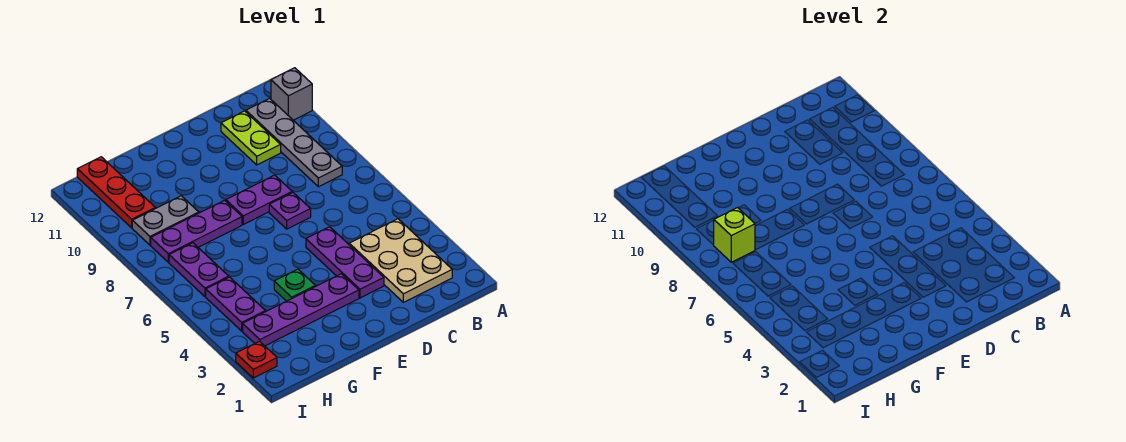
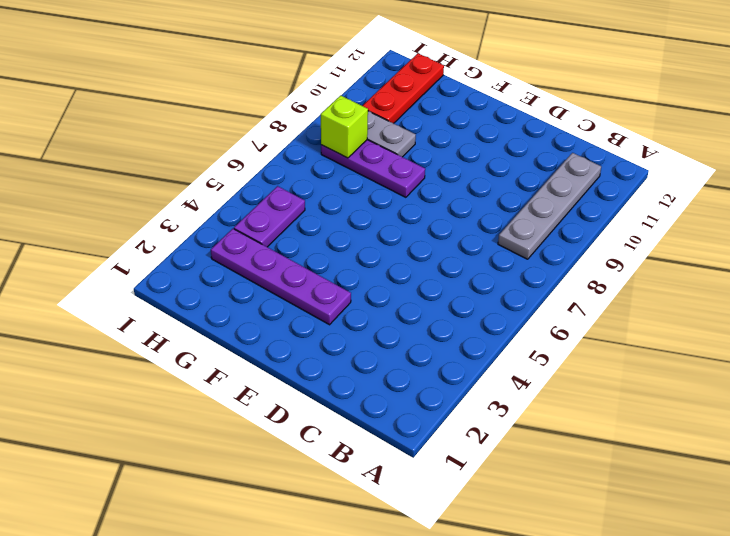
none -> grey 1x1 brick [271,68,312,120]
none -> tan 2x3 plate [349,219,452,302]
none -> lime 1x2 plate [221,111,281,165]

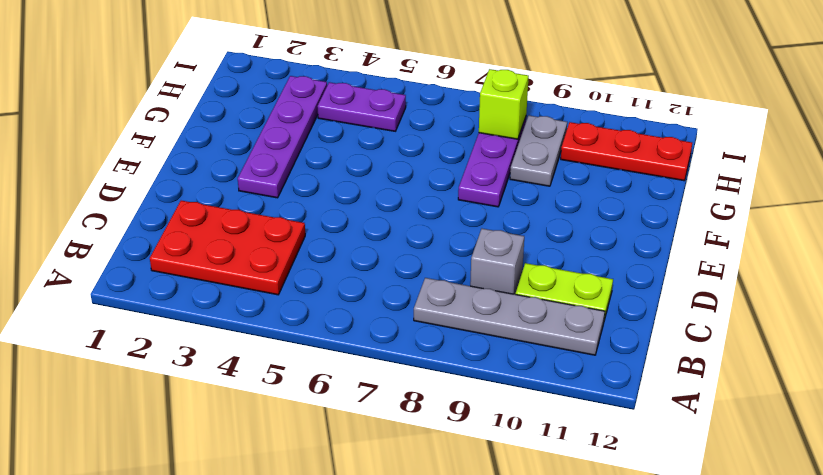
red 2x3 plate [150,201,305,295] -> tan 2x3 plate [349,219,452,302]
grey 1x1 brick [470,229,524,294] -> grey 1x1 brick moved to [271,68,312,120]
none -> purple 1x3 plate [306,227,384,298]
none -> purple 1x1 plate [269,192,311,229]
none -> purple 1x2 plate [226,175,292,224]

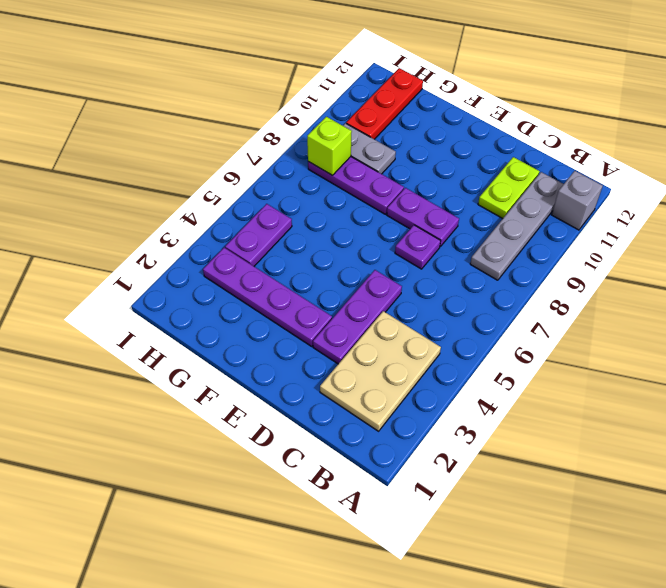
none -> green 1x1 plate [274,269,315,301]
none -> purple 1x2 plate [169,243,229,297]
none -> red 1x1 plate [236,341,277,378]

